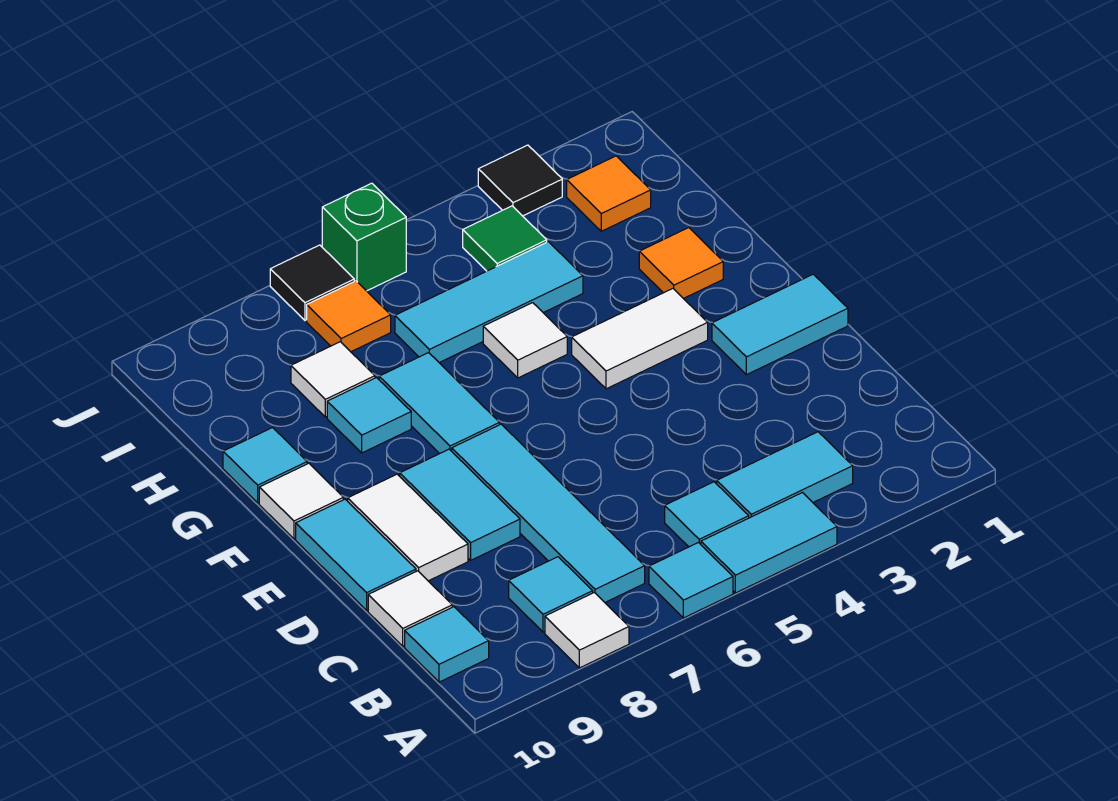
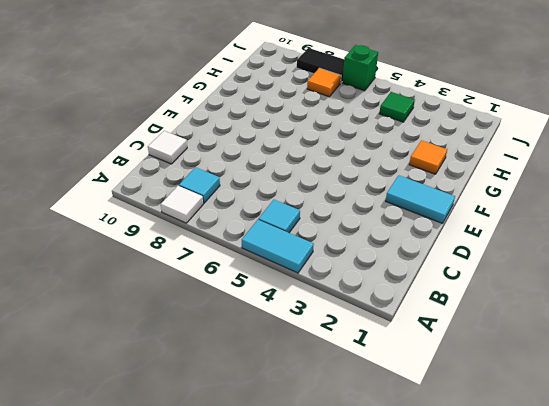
black 1x2 tile [297,48,344,83] -> black 1x1 tile [270,245,354,320]
none -> cyan 1x1 tile [649,543,733,618]
none -> cyan 1x2 tile [717,432,853,518]
none -> cyan 1x4 tile [452,424,645,602]

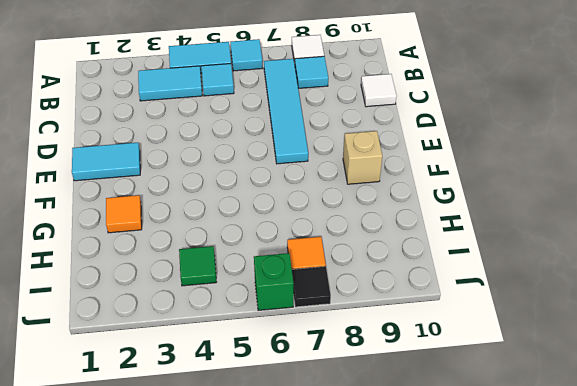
tan 1x1 brick [343,131,382,184] -> none
none -> cyan 1x1 tile [405,607,489,682]
none -> cyan 1x2 tile [400,449,520,560]
none -> white 1x2 tile [348,474,468,581]

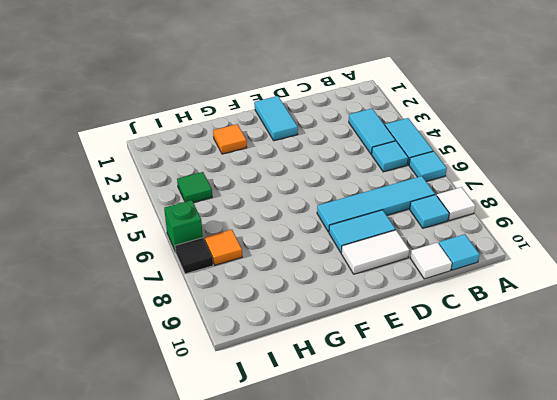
none -> cyan 1x2 tile [296,499,416,610]
none -> white 1x2 tile [572,289,708,389]
none -> cyan 1x2 tile [379,353,500,454]

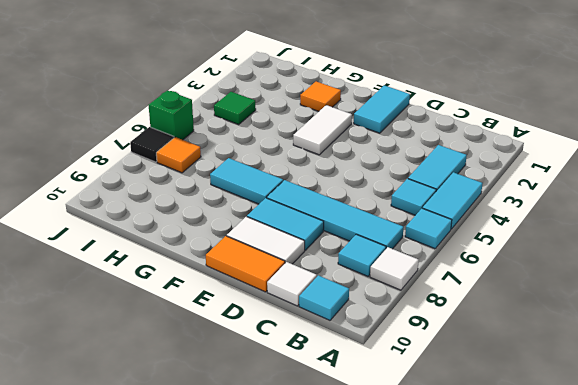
orange 1x2 tile [206,236,285,292] -> cyan 1x2 tile [296,499,416,610]
none -> white 1x1 tile [259,463,343,539]
none -> white 1x1 tile [483,303,567,378]
none -> cyan 1x1 tile [327,378,411,453]

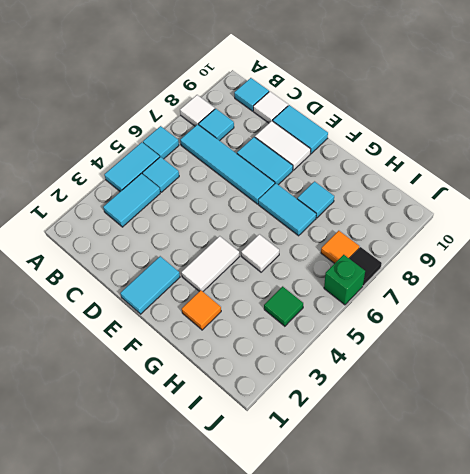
none -> white 1x1 tile [259,463,343,539]
none -> cyan 1x1 tile [223,428,307,503]
none -> cyan 1x3 tile [395,242,583,363]

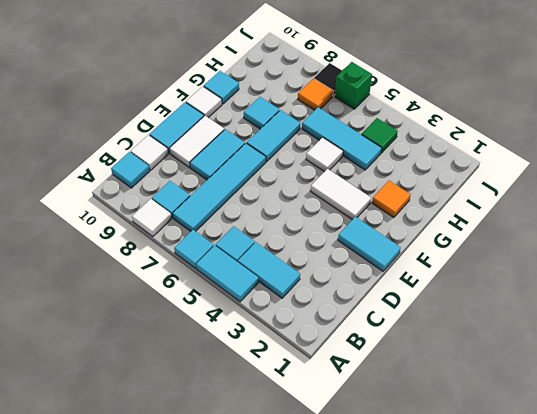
none -> white 1x1 tile [291,342,375,417]
none -> orange 1x1 tile [567,156,651,231]
none -> black 1x1 tile [478,145,562,216]

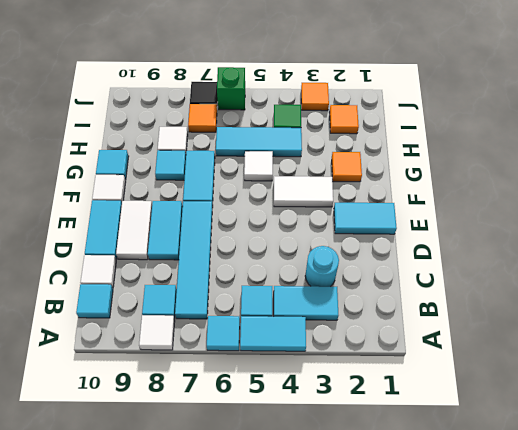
cyan 1x1 round brick [305,246,339,287] -> none
orange 1x1 tile [301,83,329,111] -> black 1x1 tile [478,145,562,216]

